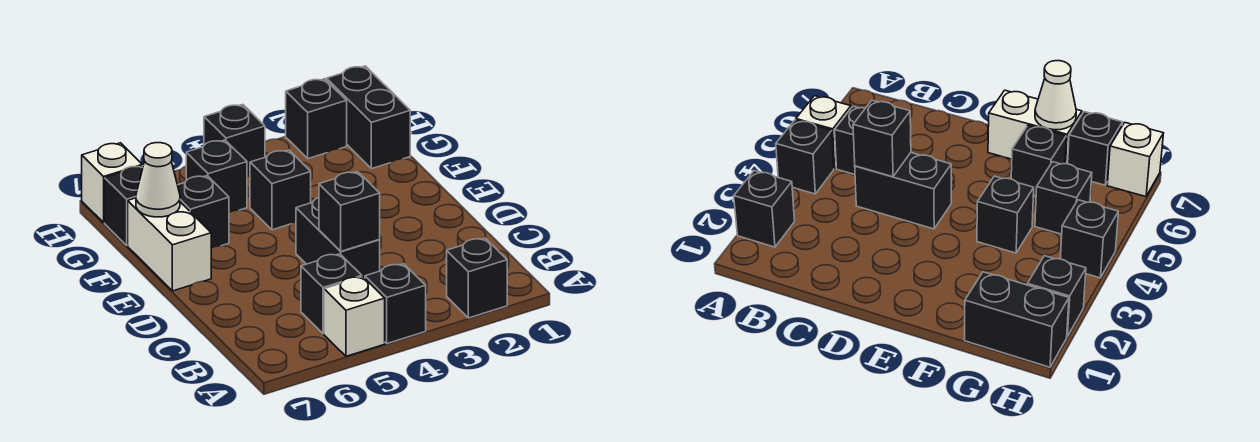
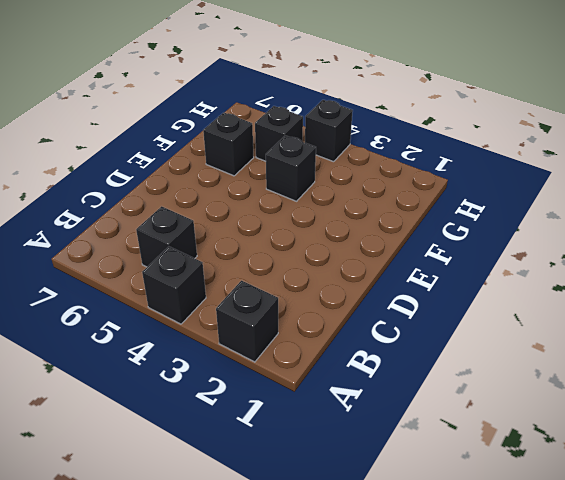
none -> white 1x1 brick [324,277,385,356]
none -> black 1x2 brick [296,198,380,278]
none -> white 1x2 brick [128,198,211,291]

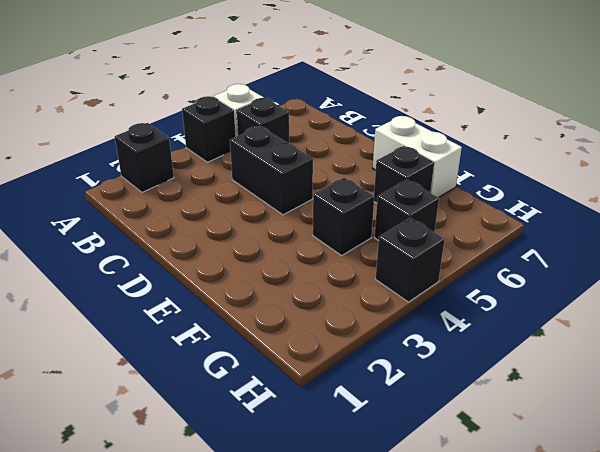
none -> black 1x2 brick [327,66,410,169]
none -> black 1x1 brick [105,166,143,245]
none -> black 1x1 brick [286,79,347,159]

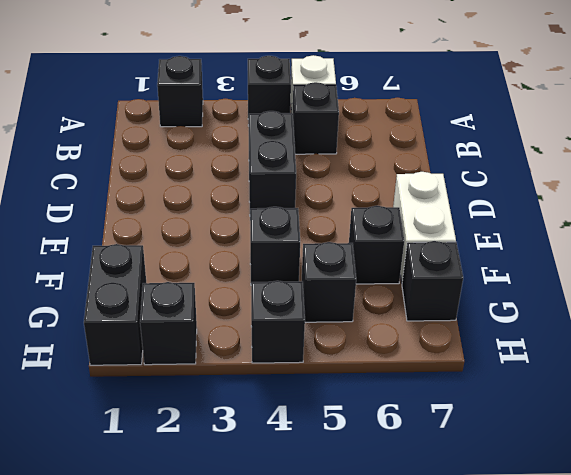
none -> white 1x1 brick [82,143,142,223]
none -> black 1x1 brick [319,172,380,251]
none -> white 1x1 cone [136,143,180,217]

